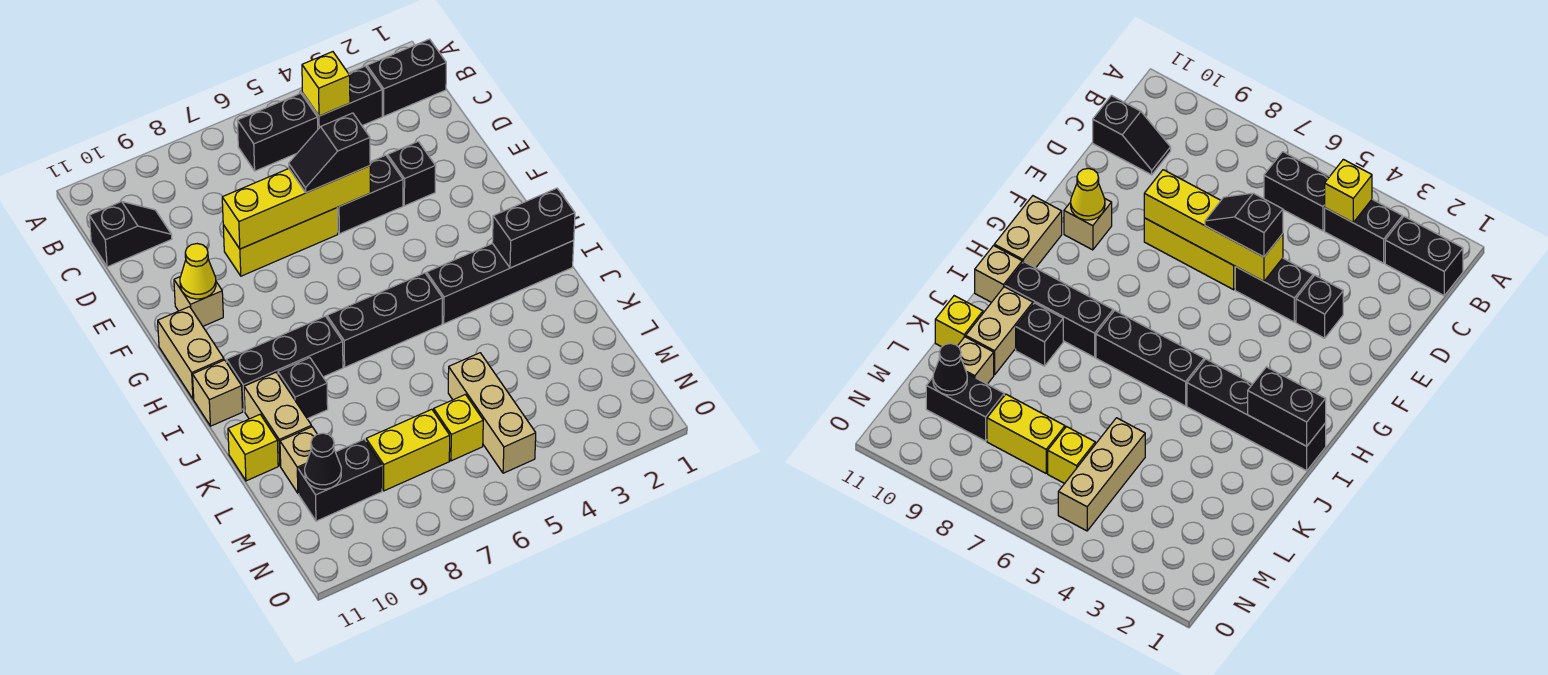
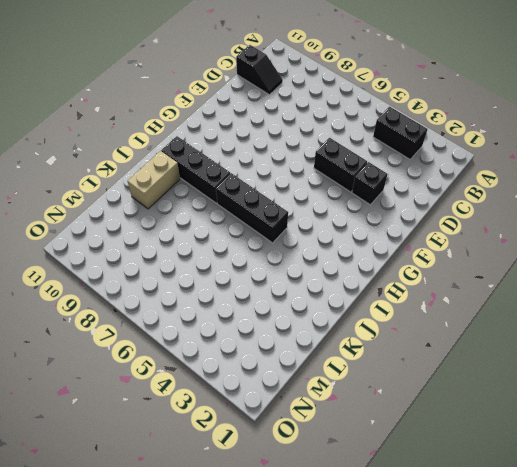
none -> black 1x2 brick [367,39,446,116]
none -> black 1x2 brick [237,93,318,171]
none -> yellow 1x3 brick [223,208,338,276]

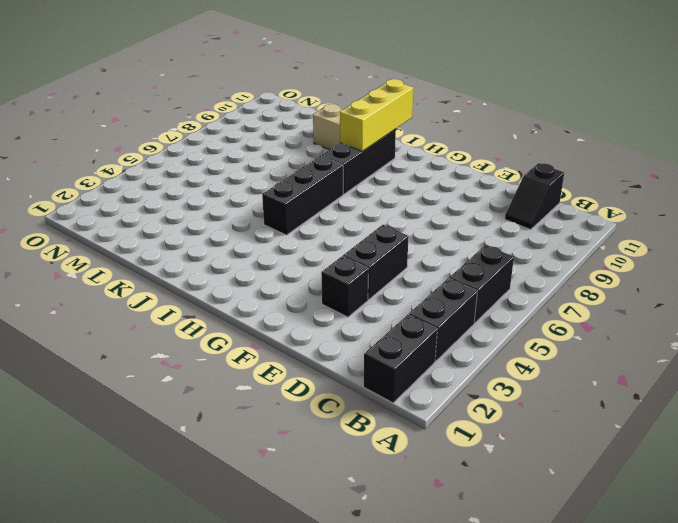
yellow 1x3 brick [340,79,413,151] -> yellow 1x3 brick moved to [223,208,338,276]
none -> tan 1x1 brick [174,276,223,326]
none -> tan 1x2 brick [158,307,224,399]
none -> black 1x4 brick [427,241,574,324]

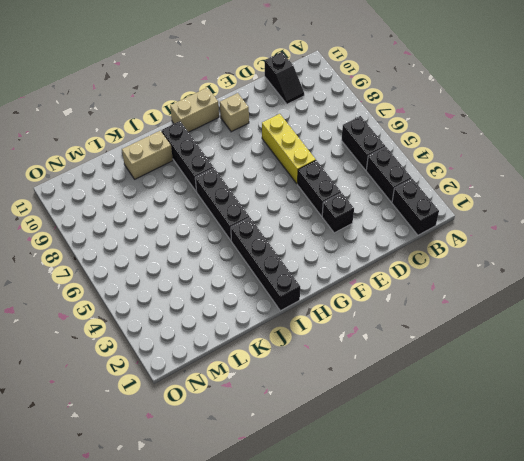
none -> tan 1x1 brick [193,360,243,426]
none -> black 1x1 brick [278,358,328,419]
none -> yellow 1x1 brick [228,415,278,481]

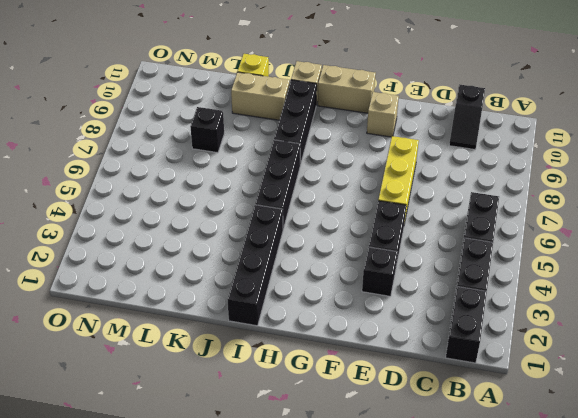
black 1x1 brick [190,107,224,153] -> black 1x1 brick moved to [278,358,328,419]
none -> tan 1x3 brick [448,353,536,473]
none -> tan 1x1 brick [280,427,317,493]
none -> yellow 1x1 brick [434,394,483,461]

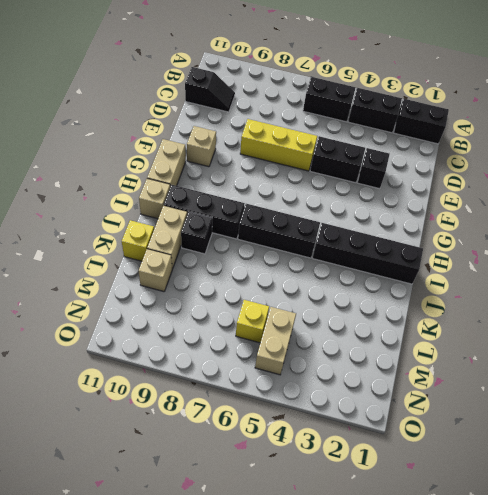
tan 1x2 brick [255,307,296,375] -> tan 1x3 brick [448,353,536,473]
none -> yellow 1x2 brick [366,409,450,491]
none -> black 1x2 brick [298,439,382,521]
none -> yellow 1x1 brick [302,52,350,116]

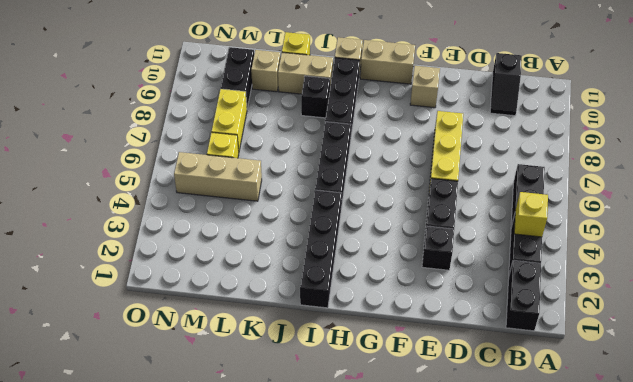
none -> yellow 1x4 brick [222,166,370,249]
none -> yellow 1x1 cone [180,244,216,299]
none -> black 1x2 brick [492,188,575,268]

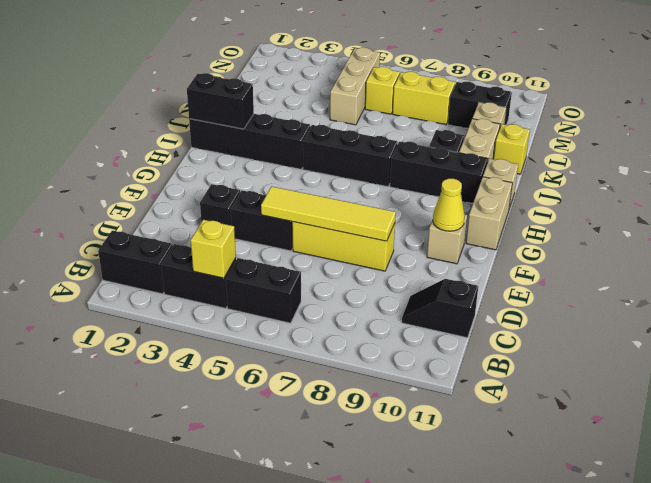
yellow 1x4 tile [261,186,396,241] -> yellow 1x4 brick [222,166,370,249]
none -> black 1x1 cone [305,433,341,489]
none -> black 1x2 slope [289,113,370,193]

